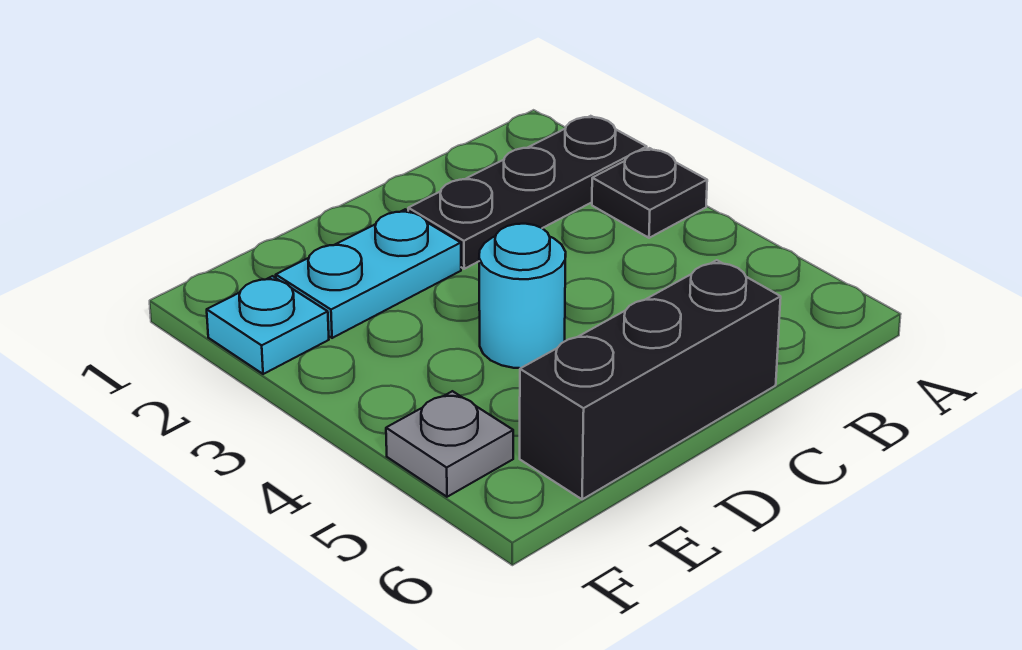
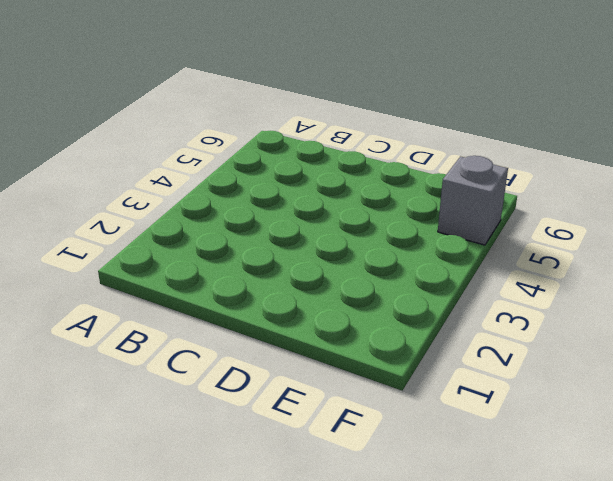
grey 1x1 brick [438,156,508,245] -> grey 1x1 plate [386,391,513,497]
none -> black 1x3 plate [408,116,647,269]
none -> black 1x1 plate [592,148,707,238]

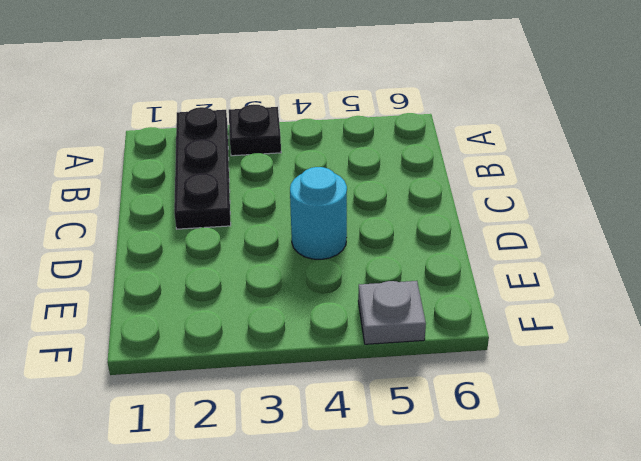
none -> black 1x3 brick [520,260,781,499]
none -> cyan 1x2 plate [276,209,461,338]

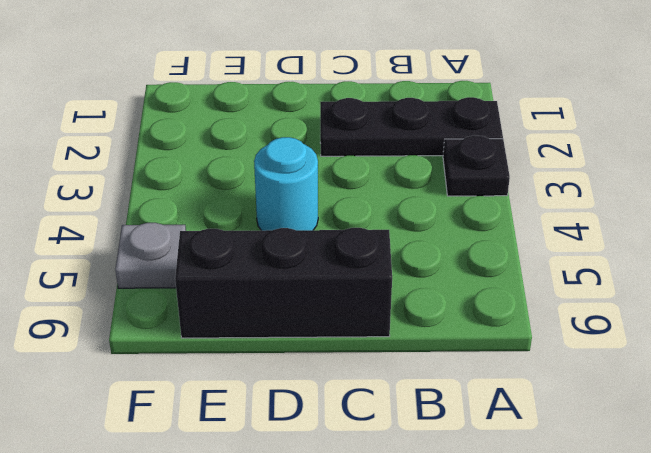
none -> cyan 1x2 plate [276,209,461,338]
none -> cyan 1x1 plate [207,276,329,374]

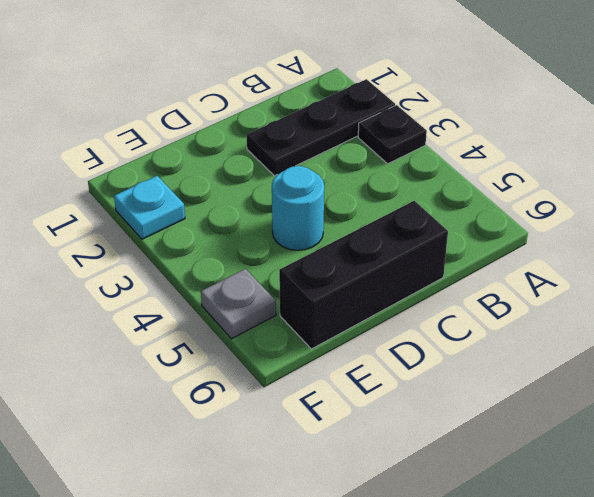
none -> cyan 1x2 plate [276,209,461,338]

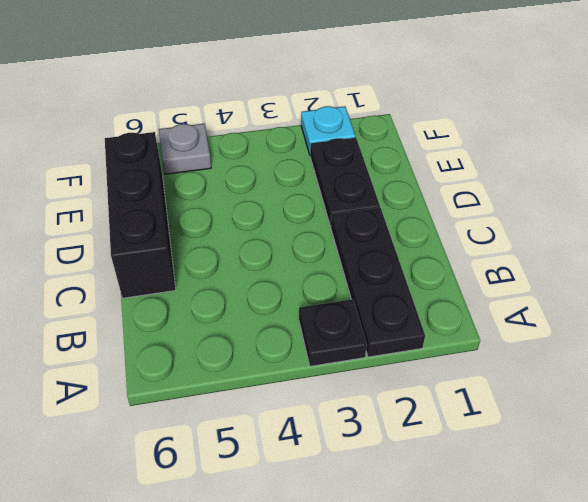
black 1x2 plate [310,138,380,226] -> cyan 1x2 plate [276,209,461,338]
none -> cyan 1x1 round brick [479,224,566,368]

